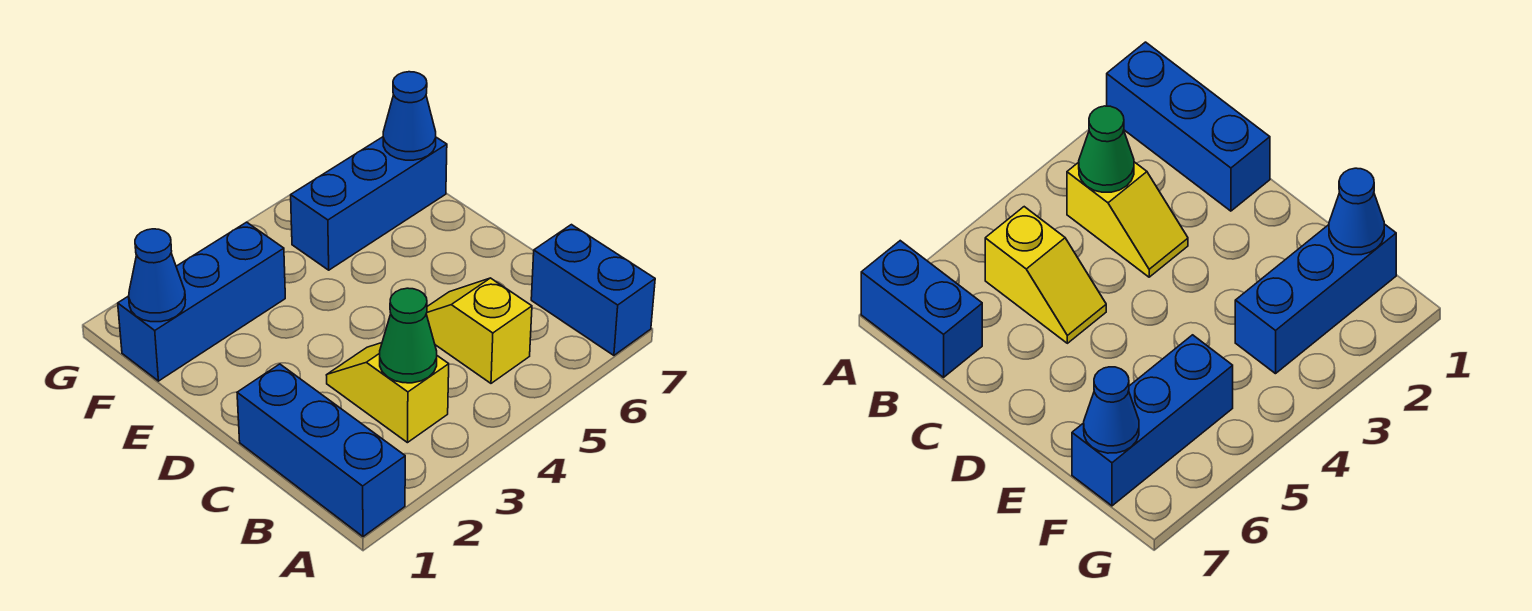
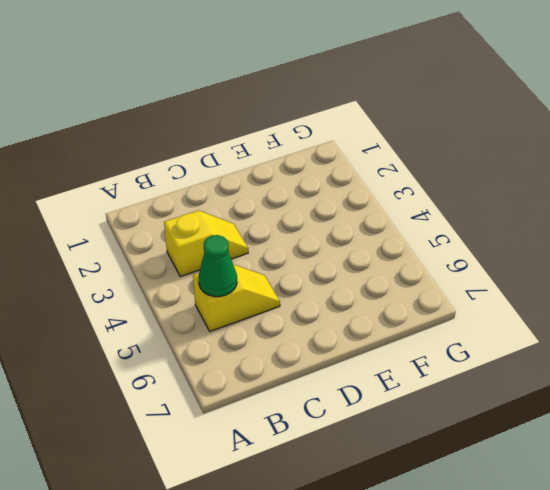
green 1x1 cone [199,235,237,297] -> green 1x1 cone moved to [380,288,437,383]
none -> blue 1x3 brick [237,364,405,537]
none -> blue 1x2 brick [531,225,655,355]

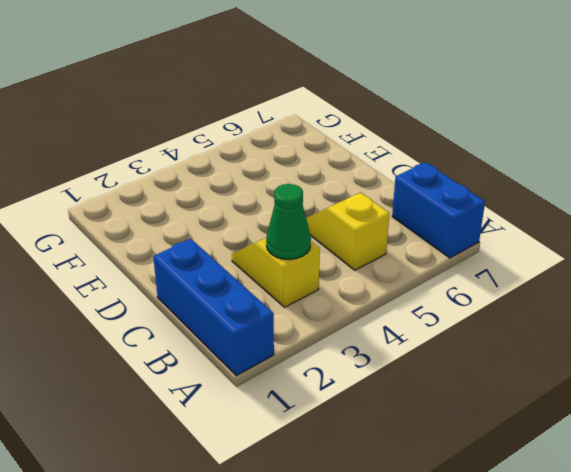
none -> blue 1x3 brick [118,222,285,381]
none -> blue 1x3 brick [291,137,447,270]

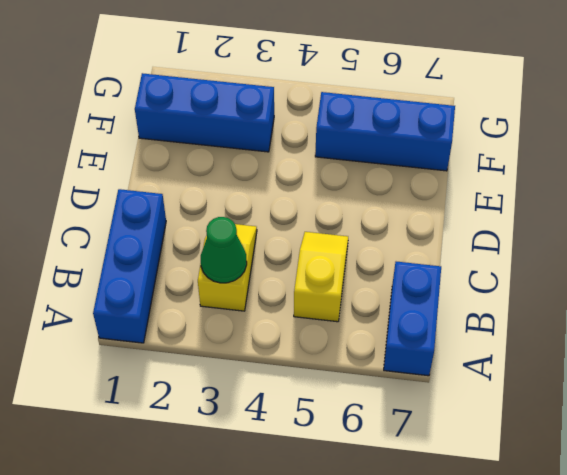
none -> blue 1x1 cone [129,229,185,322]
none -> blue 1x1 cone [383,72,436,160]

